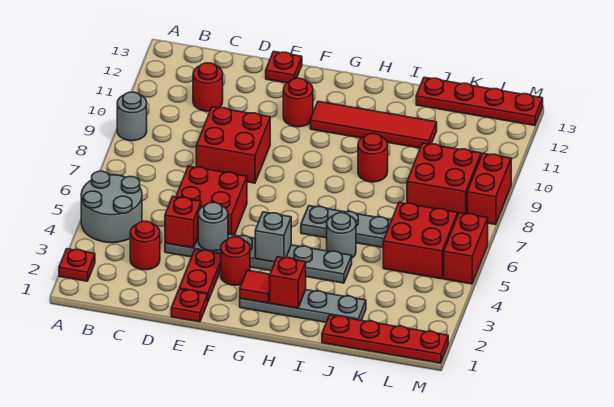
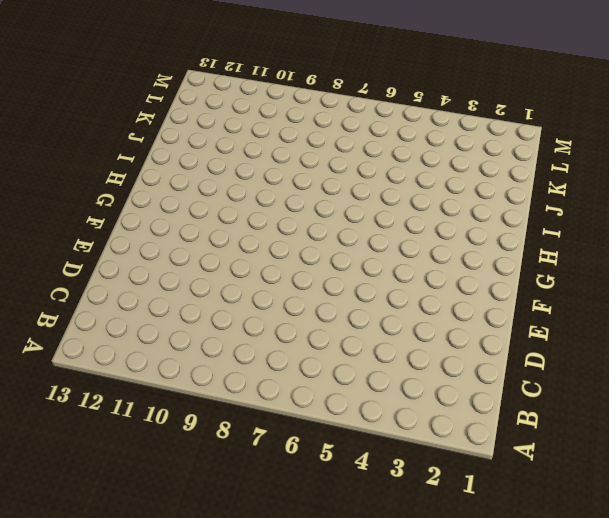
none -> red 1x1 plate [59,249,95,281]
none -> grey 2x2 round brick [81,171,142,243]
none -> grey 1x1 round brick [117,92,147,141]

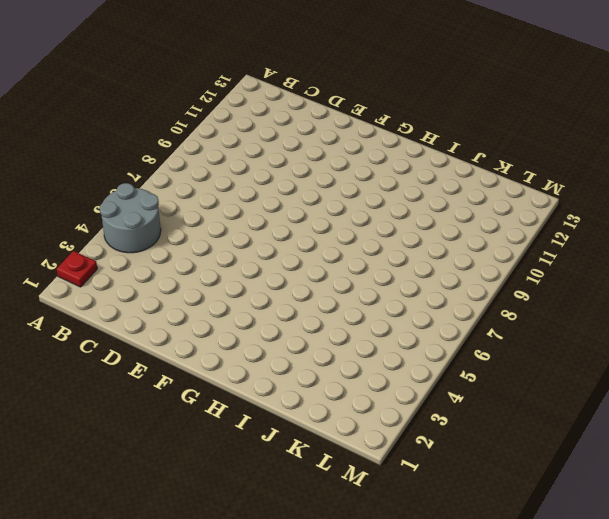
none -> grey 1x1 round brick [117,92,147,141]
none -> red 1x1 round brick [130,221,160,270]
none -> red 1x1 round brick [193,63,223,111]

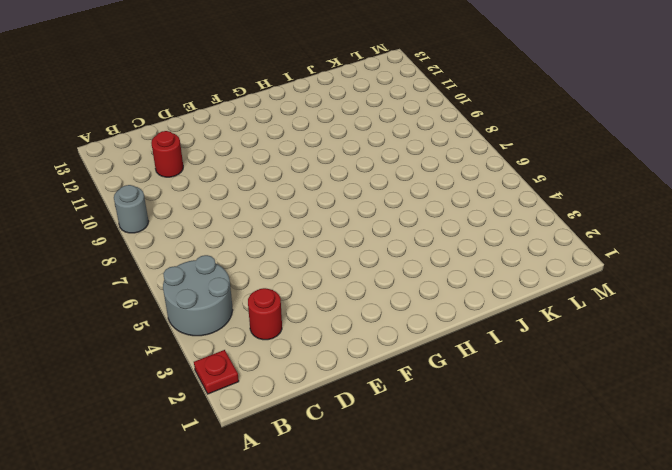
none -> grey 1x6 plate [165,234,352,283]
none -> red 2x2 brick [176,166,247,235]
none -> red 2x2 brick [196,107,270,183]

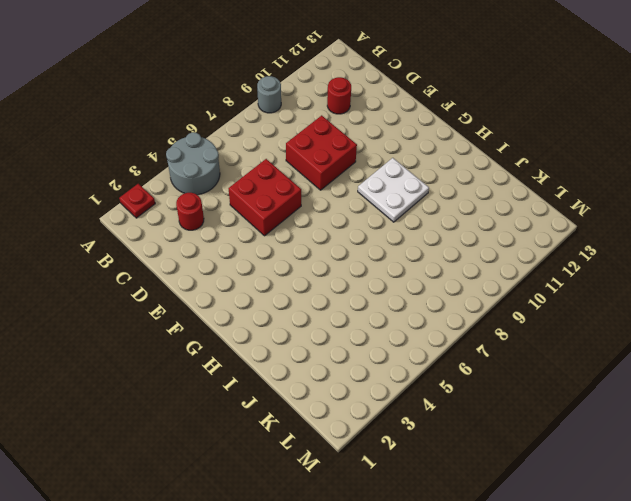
white 2x2 plate [358,158,429,222] -> none
none -> grey 1x6 plate [165,234,352,283]
none -> red 1x1 plate [171,289,208,322]
none -> red 1x2 plate [179,250,221,301]

